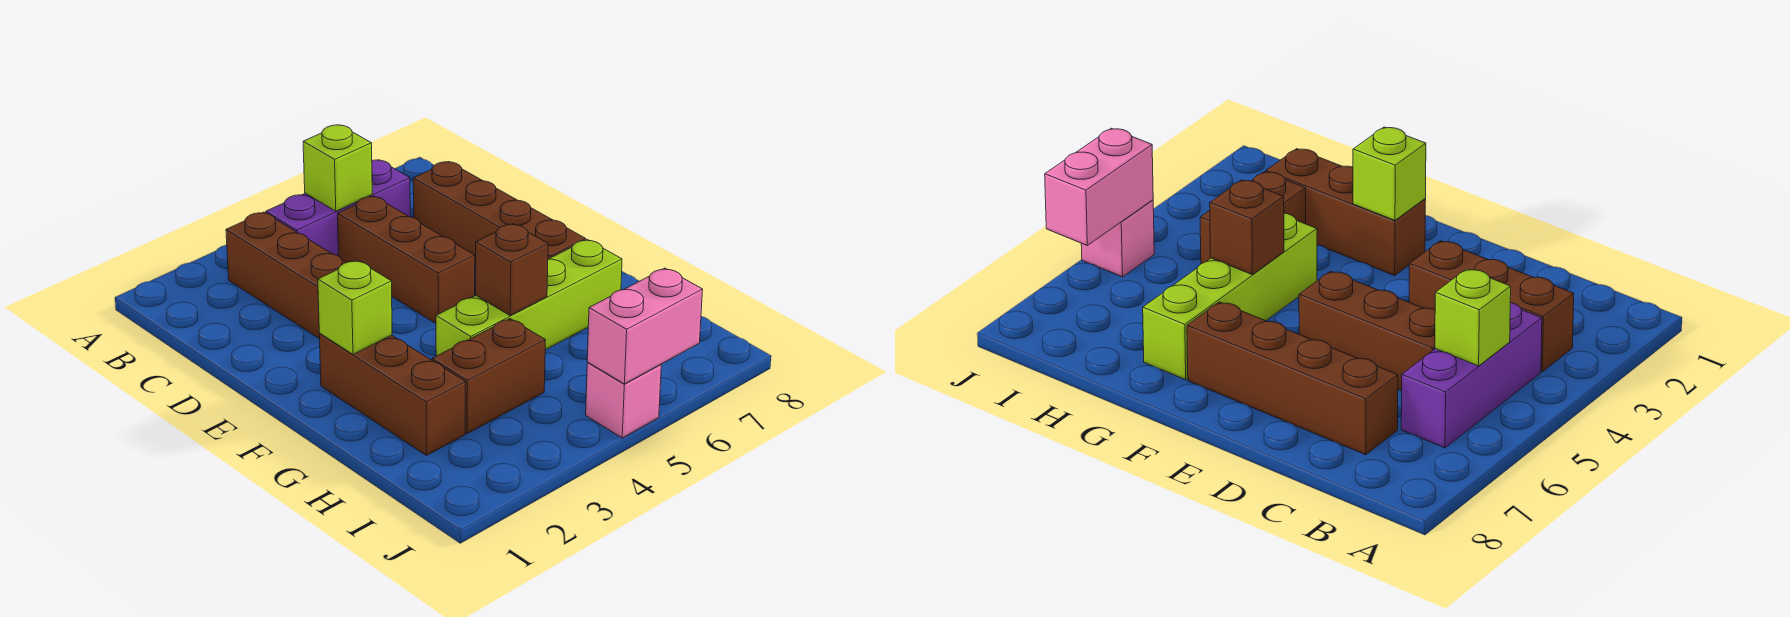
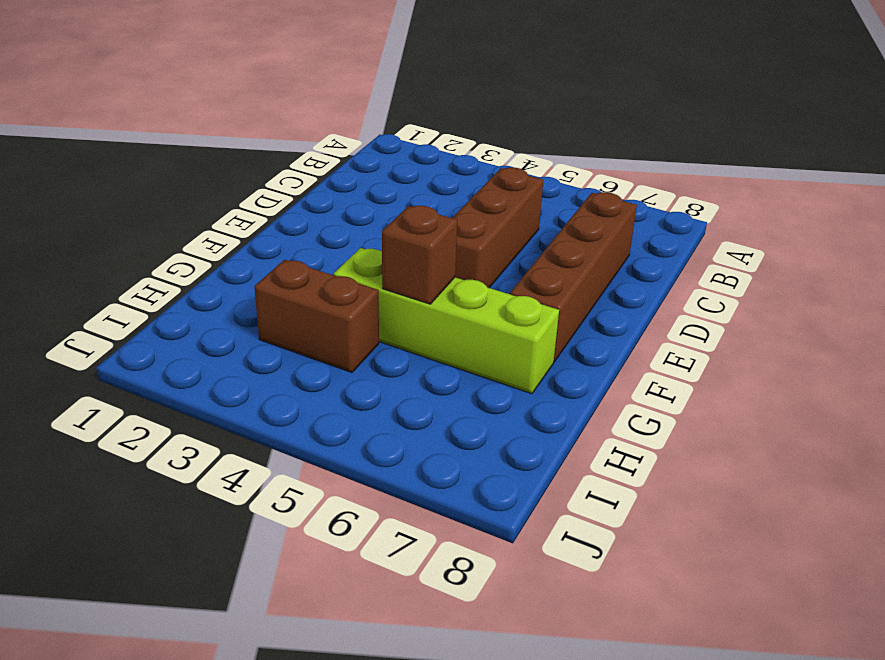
none -> brown 1x3 brick [226,212,346,339]
none -> purple 1x3 brick [266,160,410,256]
none -> brown 1x3 brick [319,334,466,455]

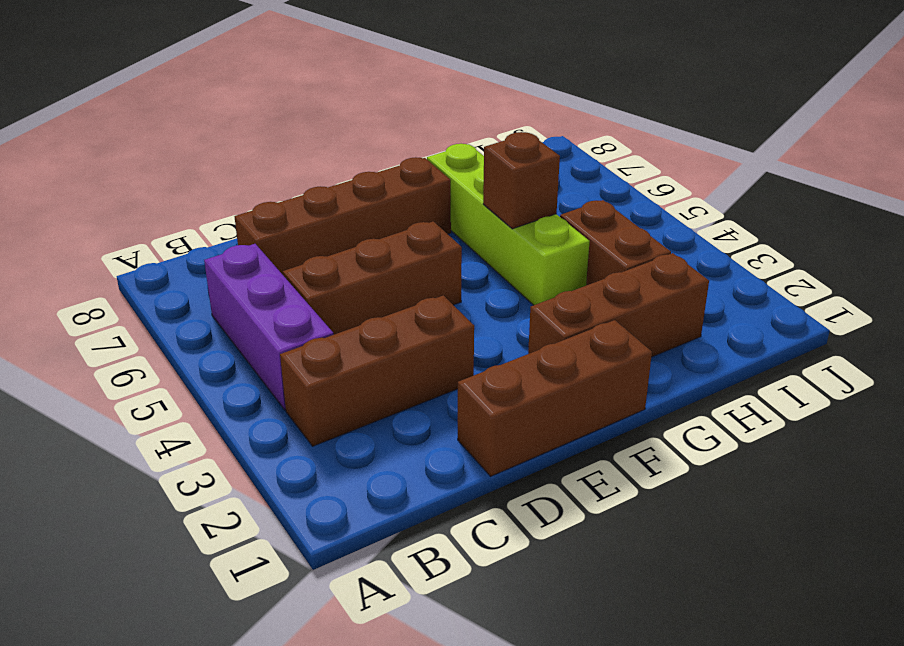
brown 1x3 brick [458,320,652,476] -> none
none -> pink 1x1 brick [586,363,661,438]
none -> lime 1x1 brick [303,125,372,211]
none -> lime 1x1 brick [318,260,392,354]

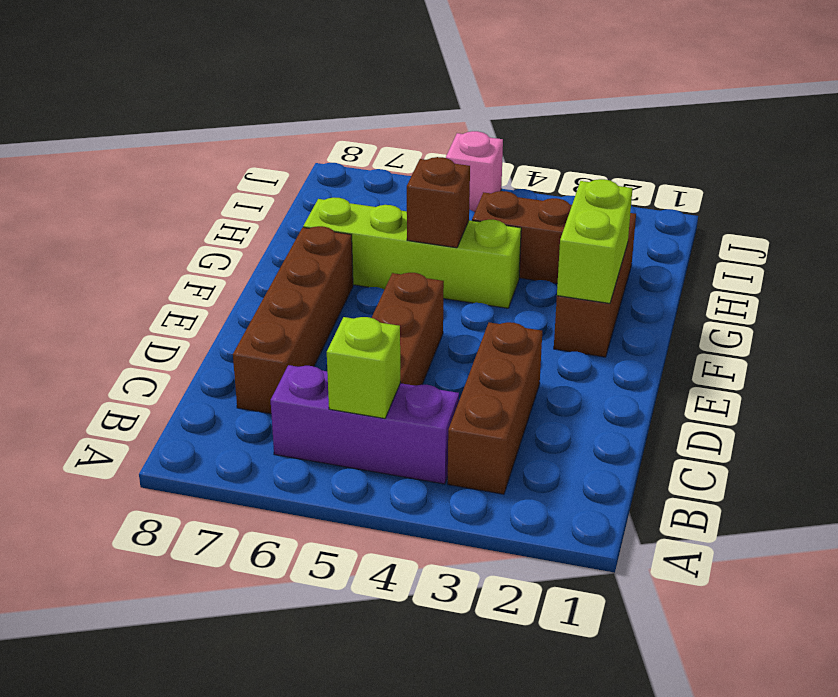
lime 1x2 brick [557,179,633,303] -> lime 1x1 brick [318,260,392,354]
none -> pink 1x2 brick [587,268,703,384]

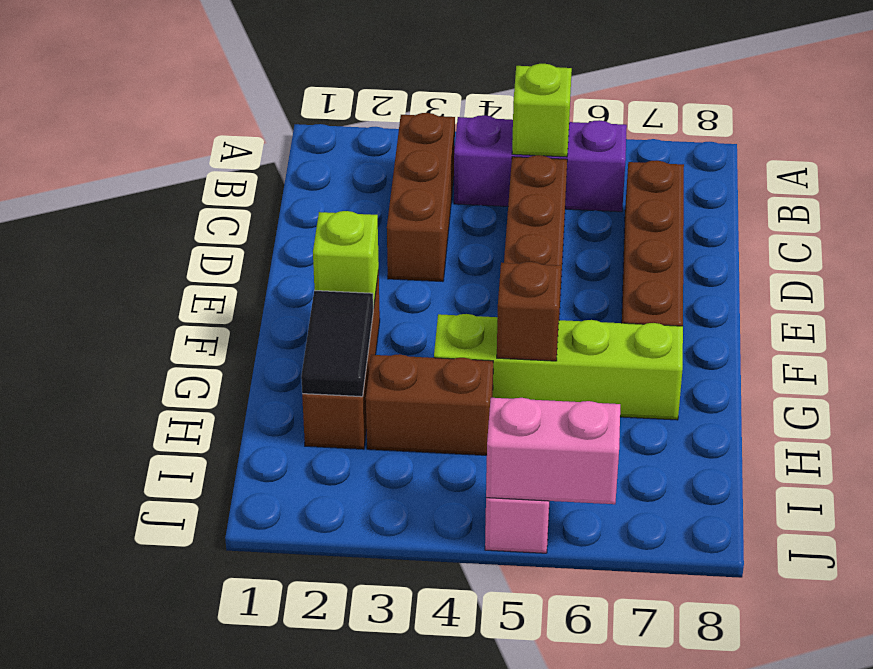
black 1x2 tile [301,290,373,397] -> none

